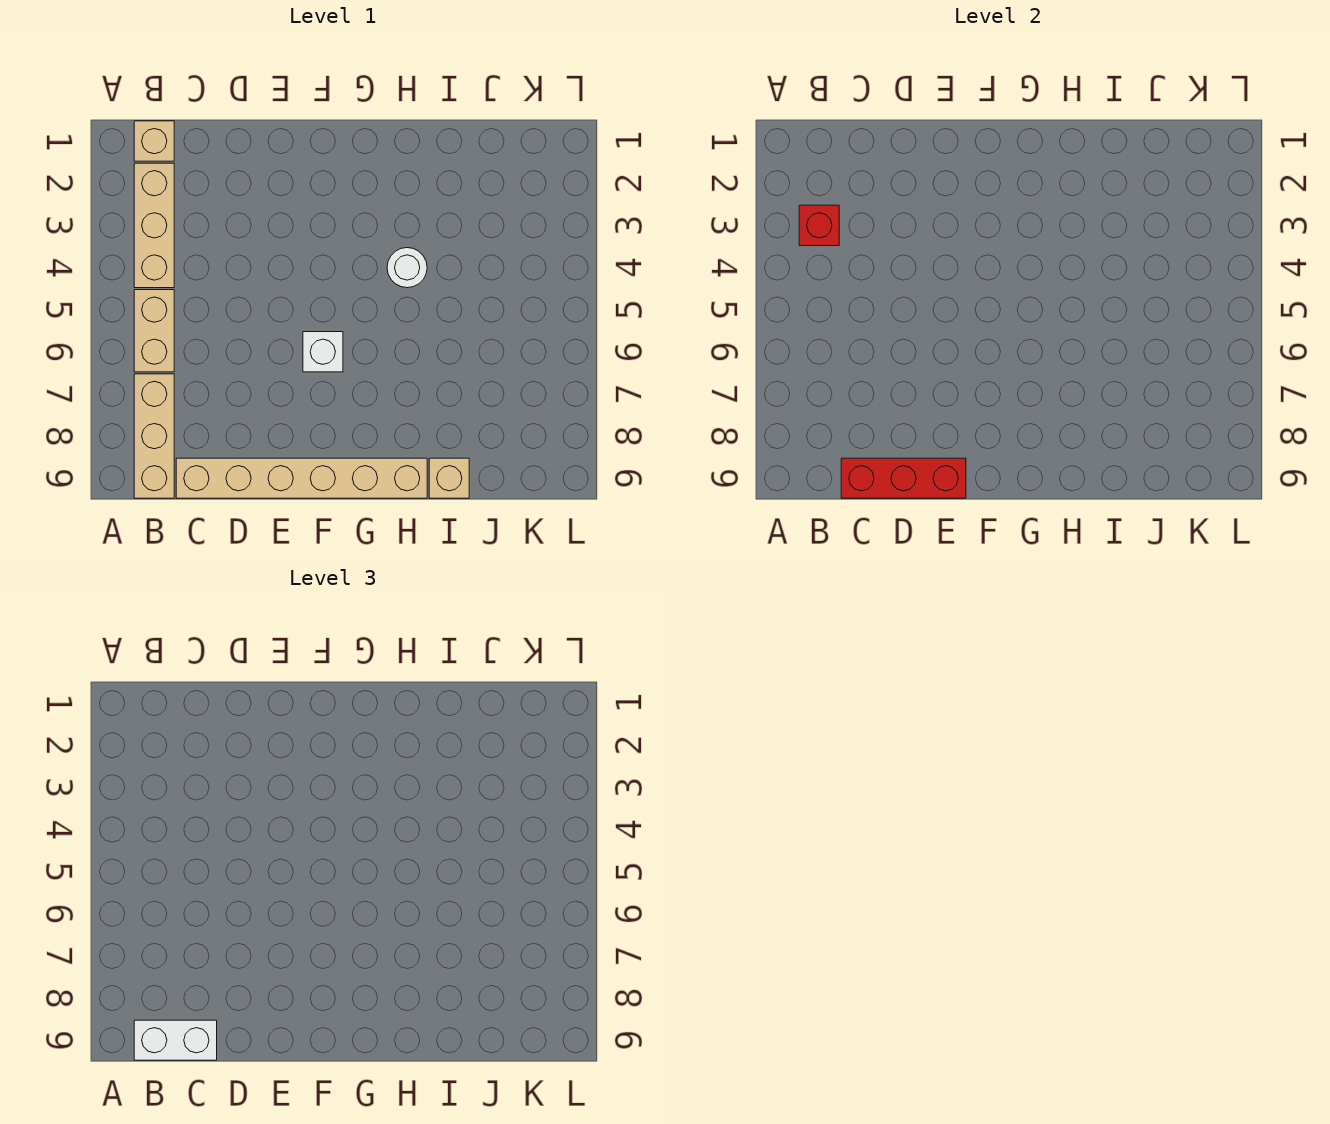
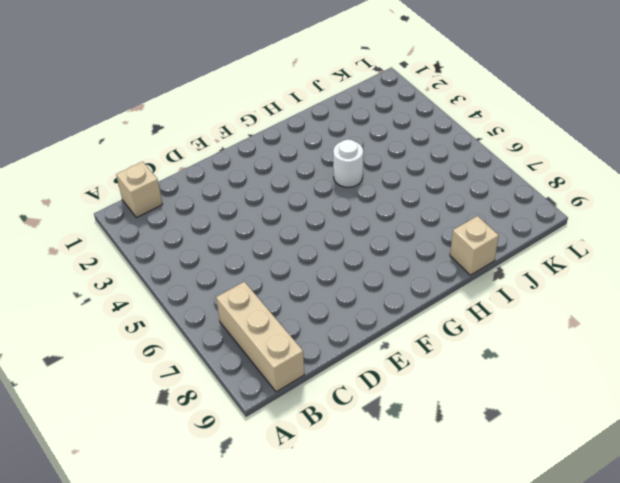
none -> tan 1x3 brick [134,163,174,288]
none -> tan 1x2 brick [134,290,174,372]

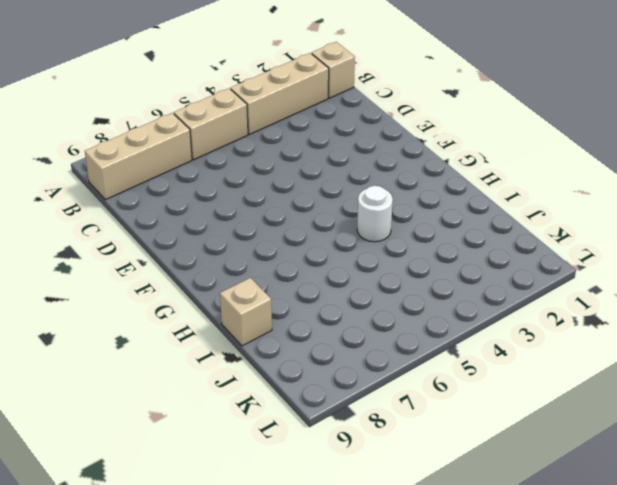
none -> tan 1x6 brick [176,458,427,498]
none -> white 1x1 brick [303,332,343,372]

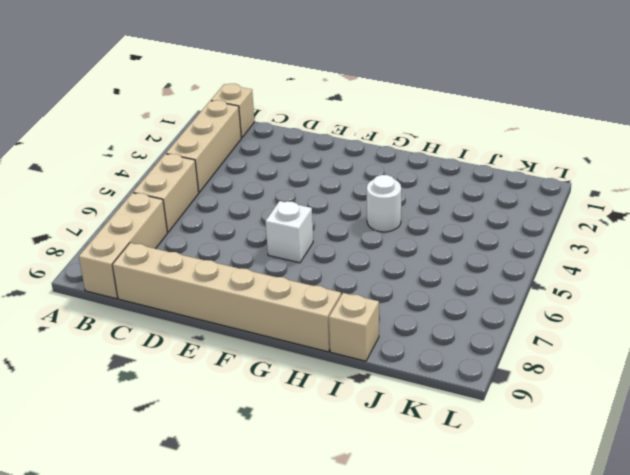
none -> red 1x1 brick [799,205,839,246]
none -> red 1x3 brick [841,458,966,498]

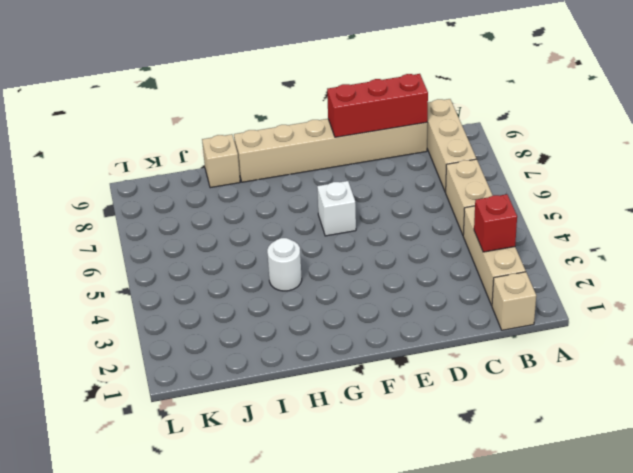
none -> white 1x2 brick [134,1020,217,1060]

